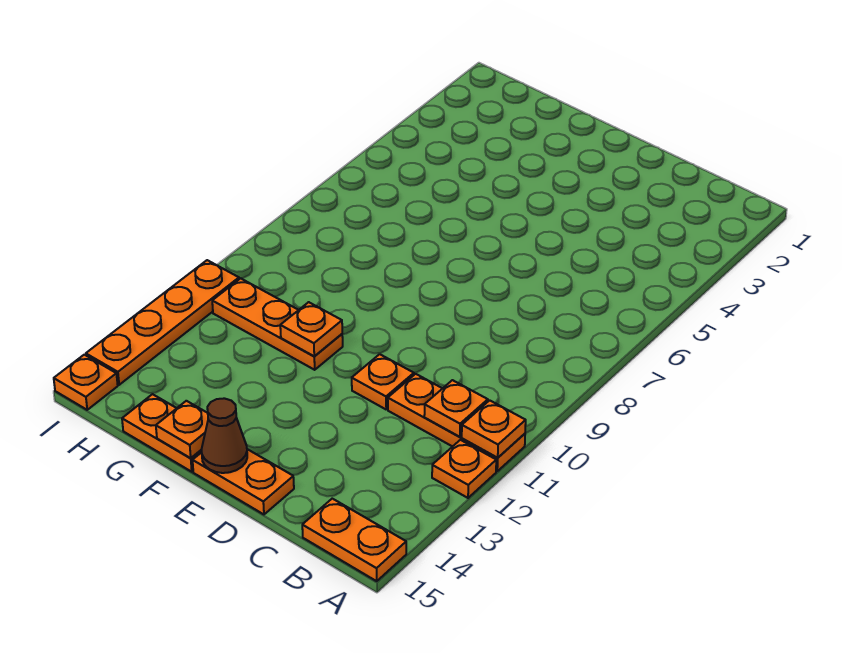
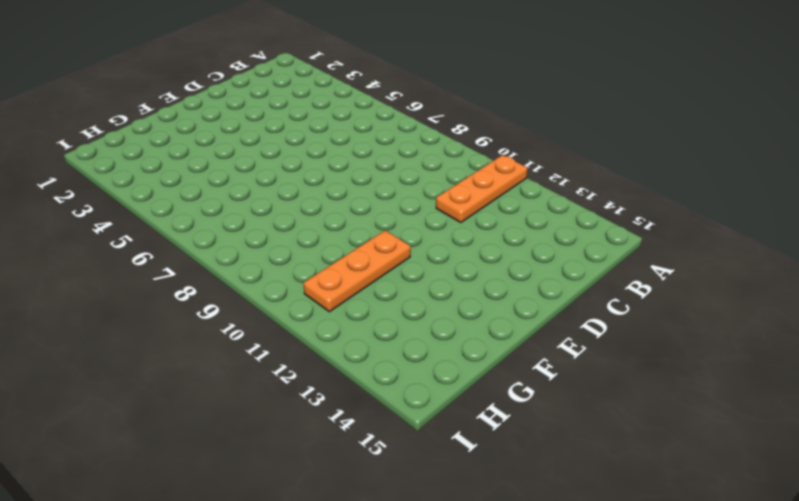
none -> orange 1x1 plate [432,440,496,498]
none -> orange 1x2 plate [302,499,406,581]
none -> orange 1x1 plate [352,354,414,409]

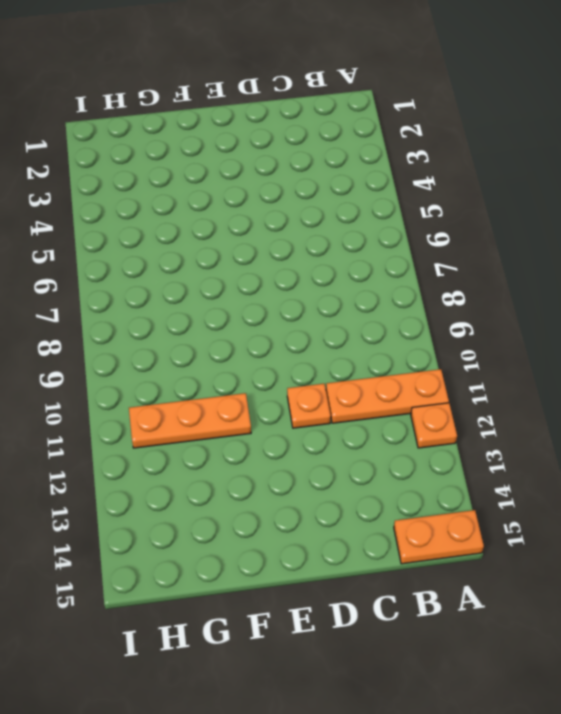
none -> orange 1x2 plate [193,449,294,514]
none -> orange 1x2 plate [122,394,202,472]
none -> orange 1x4 plate [86,260,239,385]

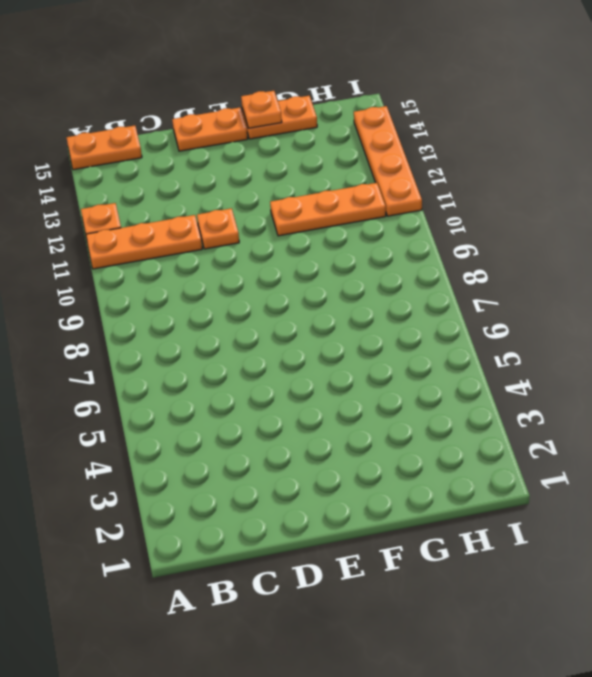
none -> orange 1x1 plate [54,355,118,410]
none -> orange 1x1 plate [462,400,526,458]
none -> orange 1x1 plate [424,380,488,437]

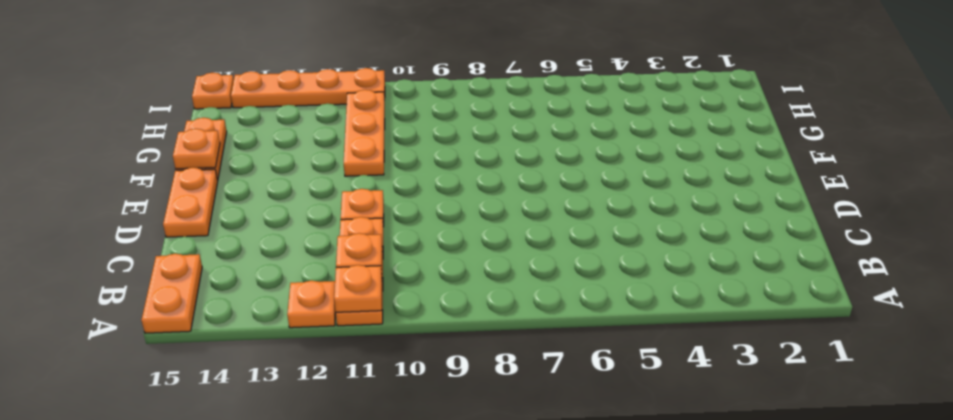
none -> brown 1x1 cone [202,398,247,473]
none -> orange 1x1 plate [280,302,342,356]

